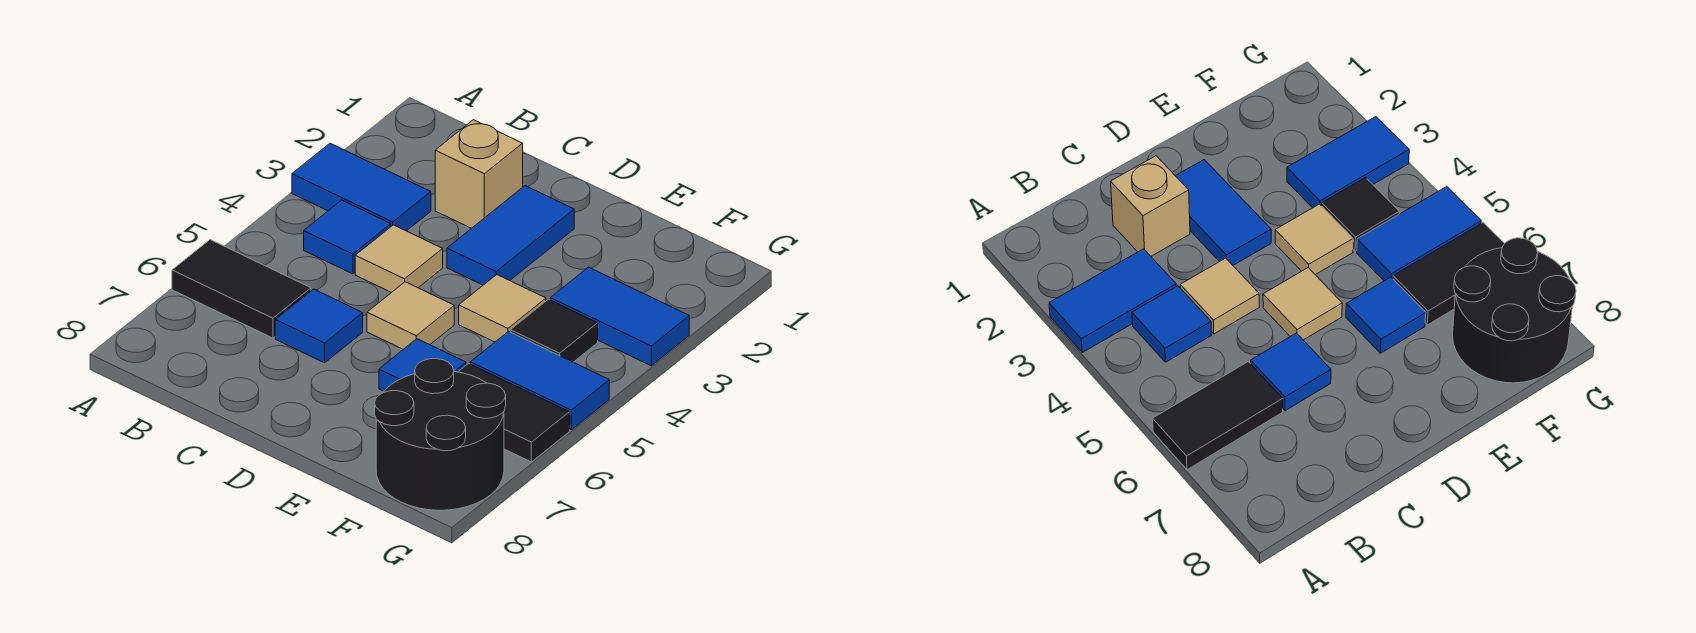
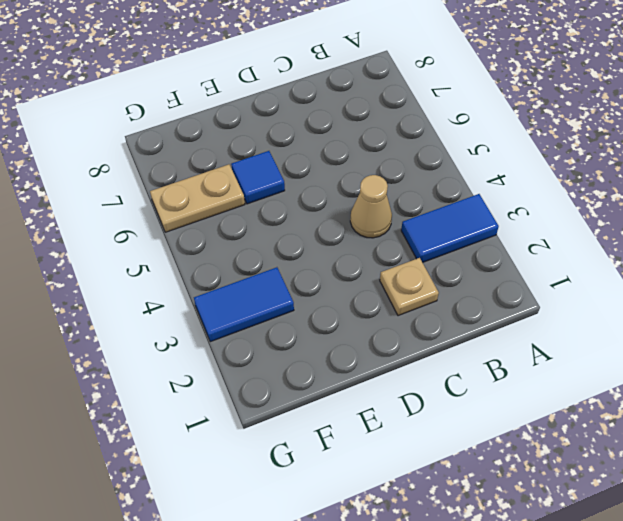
tan 1x1 plate [380,258,439,316] -> tan 1x1 brick [435,120,523,228]
tan 1x1 cone [350,175,392,238] -> tan 1x1 tile [355,225,443,293]
tan 1x2 plate [150,164,245,232] -> black 1x2 tile [458,363,570,462]
none -> black 1x2 tile [172,240,311,338]
none -> blue 1x1 tile [304,200,391,274]
none -> blue 1x1 tile [275,289,363,363]

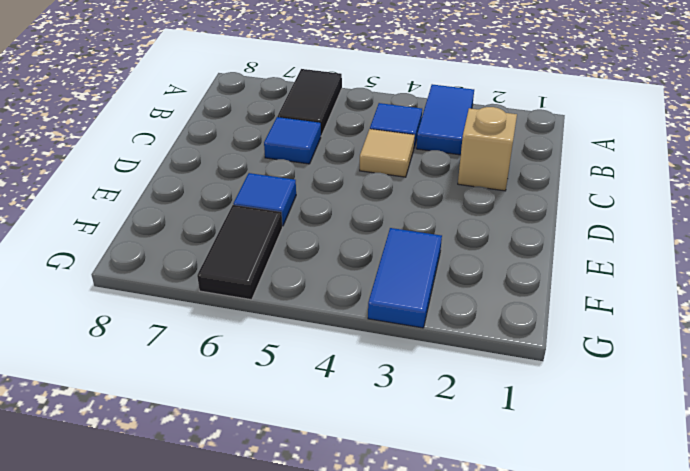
none -> blue 1x2 tile [447,186,574,285]
none -> tan 1x1 tile [367,282,454,349]
none -> tan 1x1 tile [459,275,546,342]

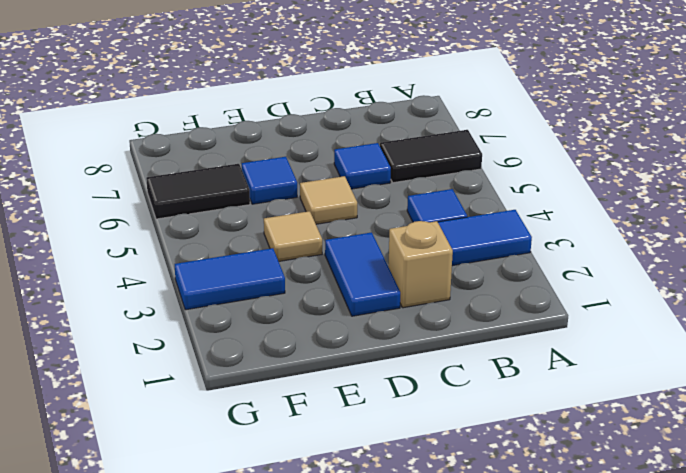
none -> tan 1x1 tile [355,225,443,293]
none -> black 1x1 tile [510,299,598,362]
none -> blue 1x2 tile [470,331,609,430]

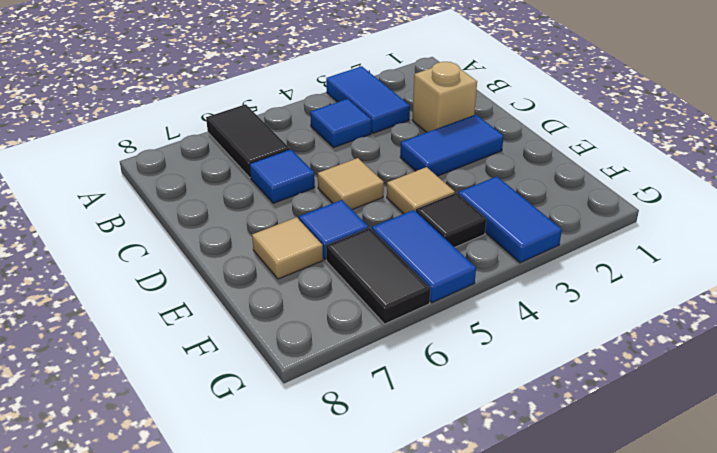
tan 1x1 tile [252,217,323,279] -> tan 1x1 tile moved to [355,225,443,293]
none -> black 2x2 round brick [375,359,506,510]

